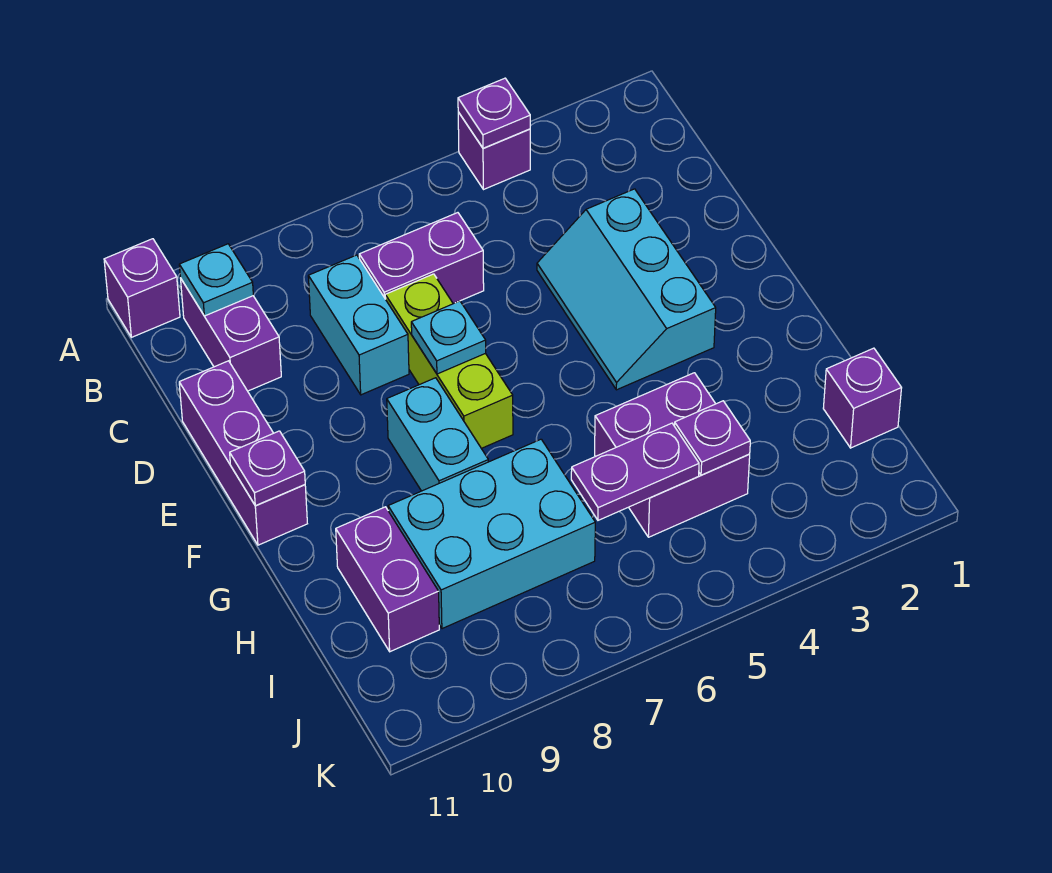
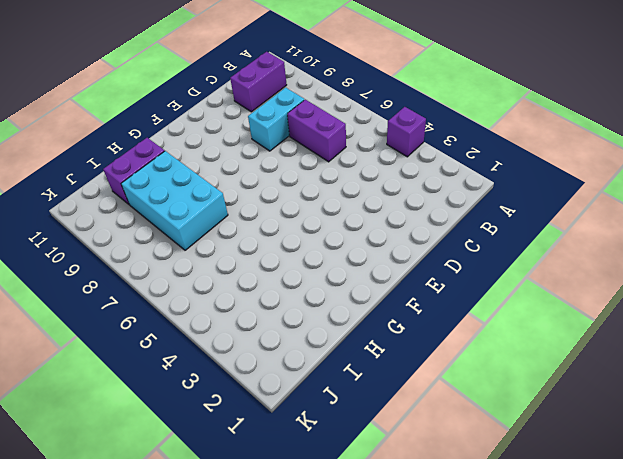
none -> purple 1x1 brick [104,239,180,337]
none -> cyan 2x3 slope [537,189,716,390]
none -> lime 1x3 brick [385,274,513,448]

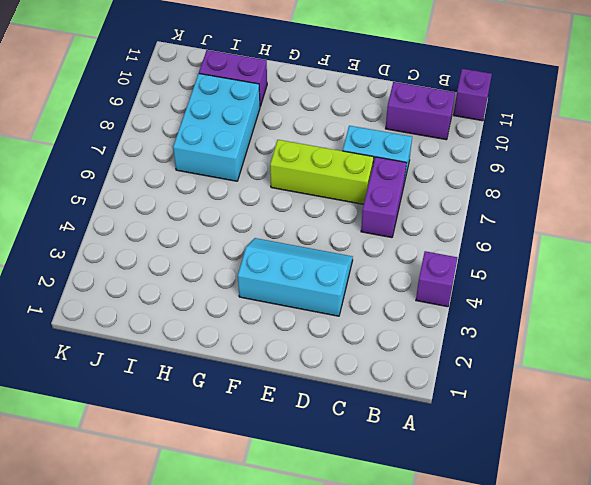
none -> purple 1x3 brick [179,361,307,545]
none -> cyan 1x2 brick [387,378,488,491]
none -> purple 2x2 brick [595,373,750,537]

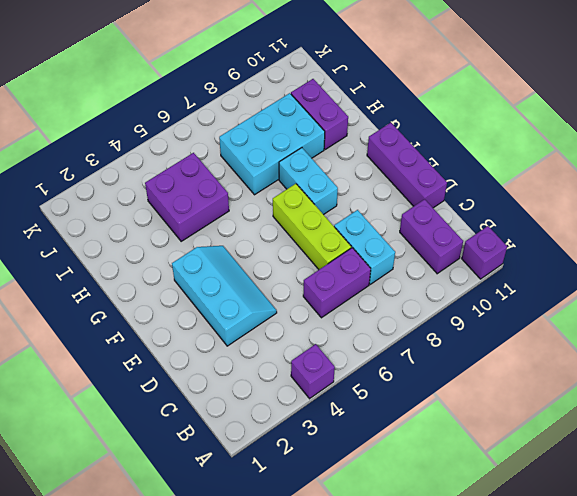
none -> purple 1x1 brick [823,348,901,448]
none -> purple 1x1 plate [458,78,530,148]
none -> cyan 1x1 plate [179,244,253,316]

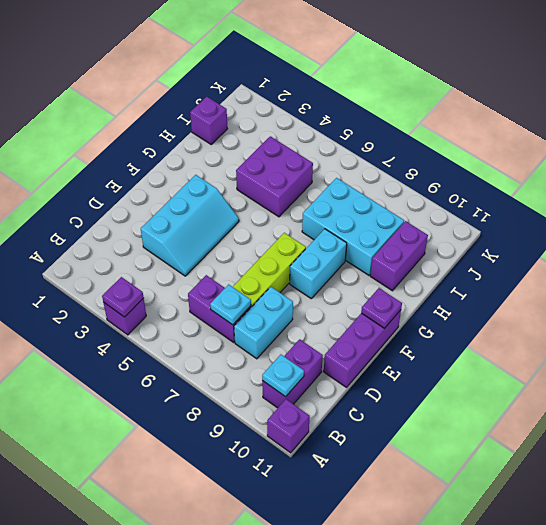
cyan 1x1 plate [210,284,251,325] -> cyan 1x1 plate moved to [411,301,486,374]
none -> purple 1x1 plate [675,401,750,475]
none -> purple 1x2 plate [571,423,699,520]

